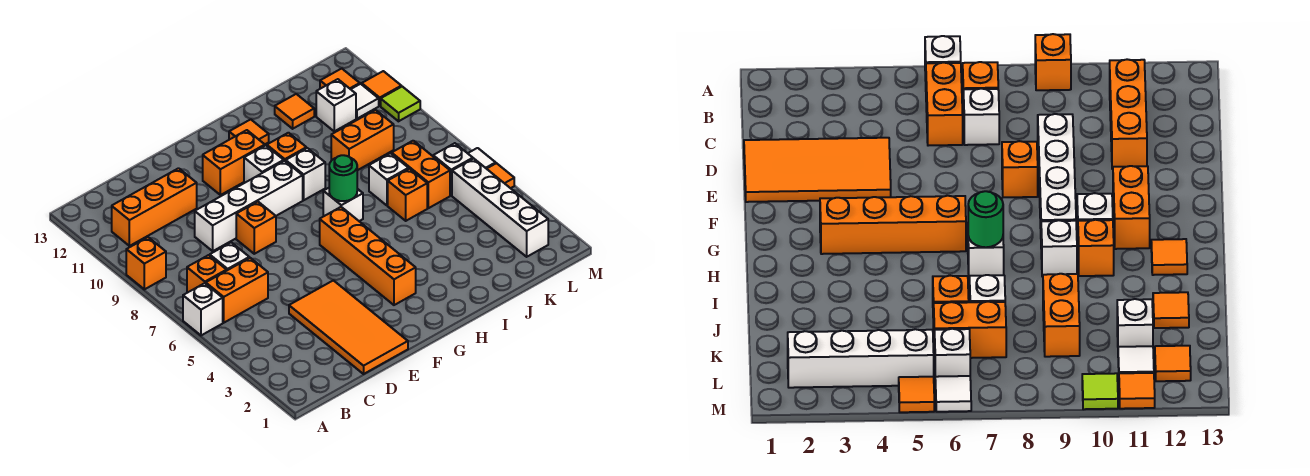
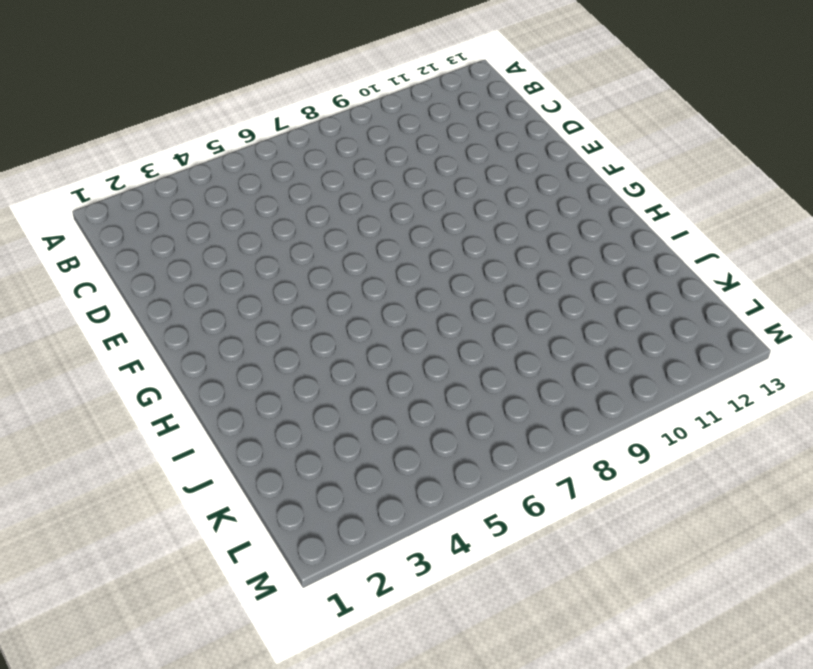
none -> white 1x1 brick [183,283,223,335]
none -> orange 1x1 brick [126,237,166,289]
none -> orange 1x2 brick [206,258,268,323]
none -> orange 1x1 brick [187,255,227,293]

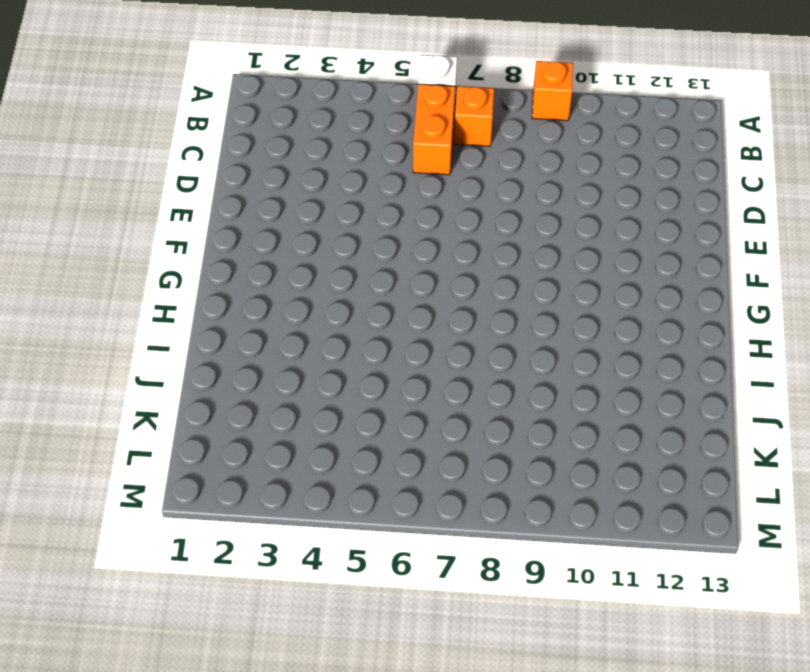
none -> orange 1x3 brick [112,168,197,246]
none -> white 1x1 brick [210,242,249,270]
none -> orange 2x4 tile [289,280,408,374]
none -> white 1x4 brick [195,161,303,251]

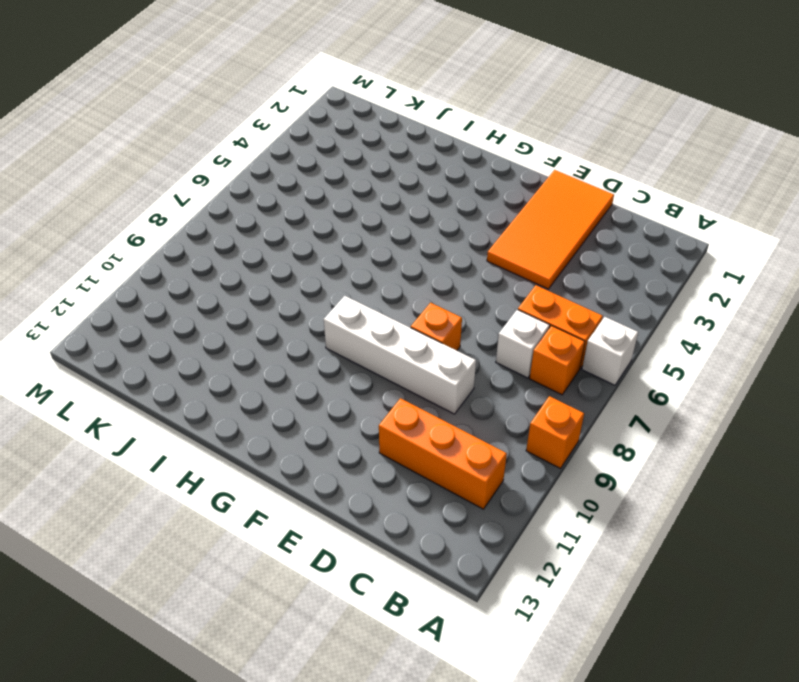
none -> orange 1x2 brick [203,130,265,195]
none -> orange 1x4 brick [320,207,416,305]
none -> white 1x1 brick [244,145,284,183]
none -> white 1x1 brick [323,188,363,221]

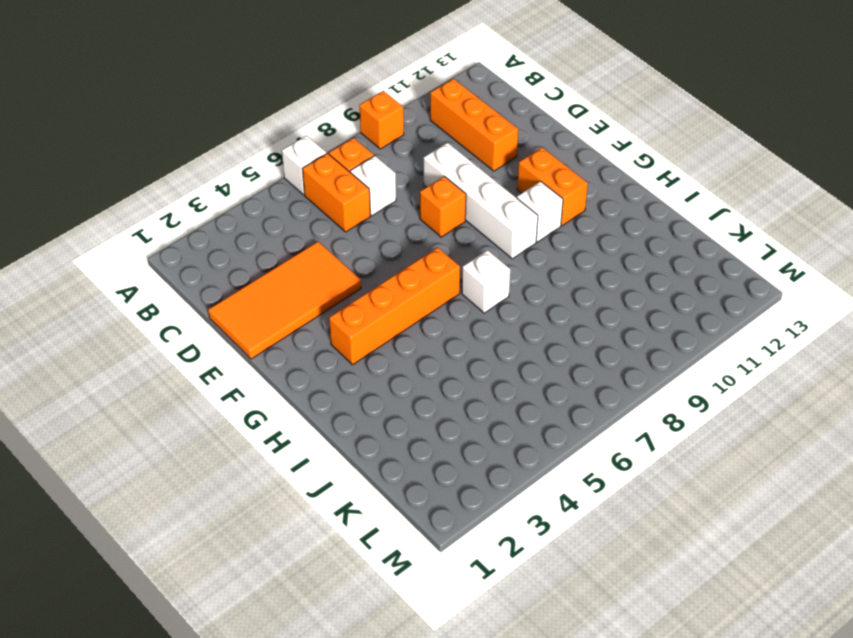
none -> white 1x1 brick [286,148,325,200]
none -> orange 1x1 brick [267,133,306,161]
none -> orange 1x1 tile [229,119,269,144]
none -> orange 1x1 brick [388,169,427,221]

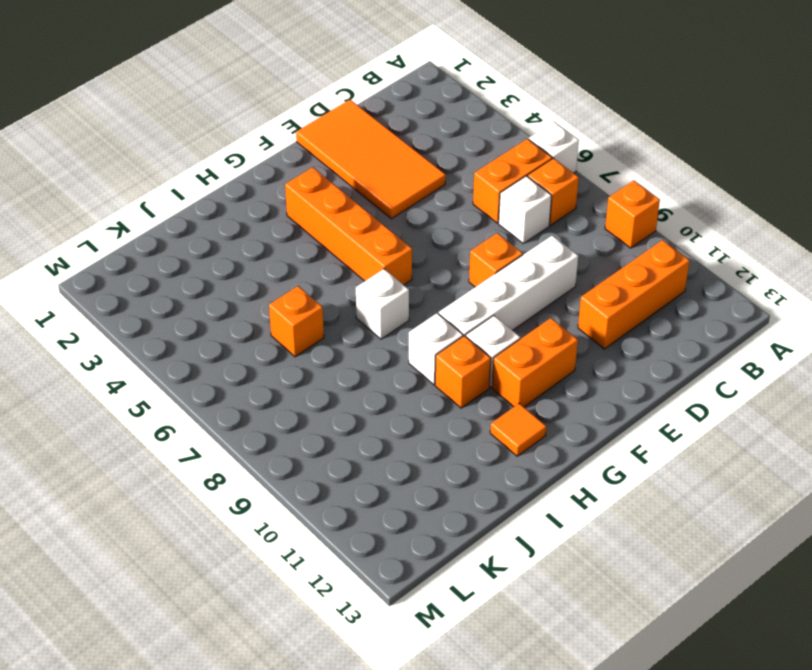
none -> white 1x1 brick [369,153,409,205]
none -> orange 1x2 brick [331,110,394,170]
none -> orange 1x1 tile [275,94,314,129]
none -> orange 1x2 brick [392,141,450,208]

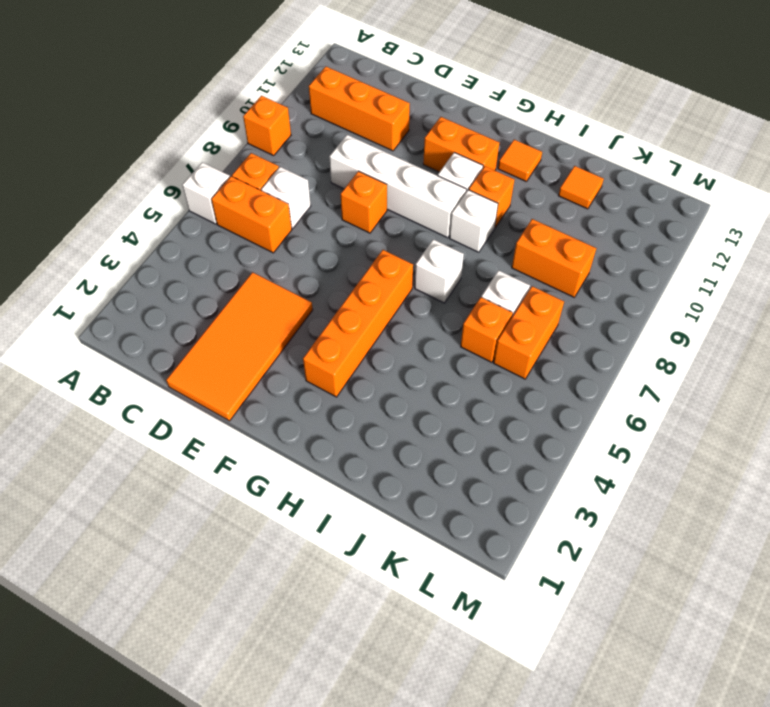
none -> white 1x1 brick [316,79,356,131]
none -> white 1x4 brick [452,159,548,257]
none -> white 1x1 brick [433,143,473,195]
none -> white 1x1 tile [351,84,379,119]

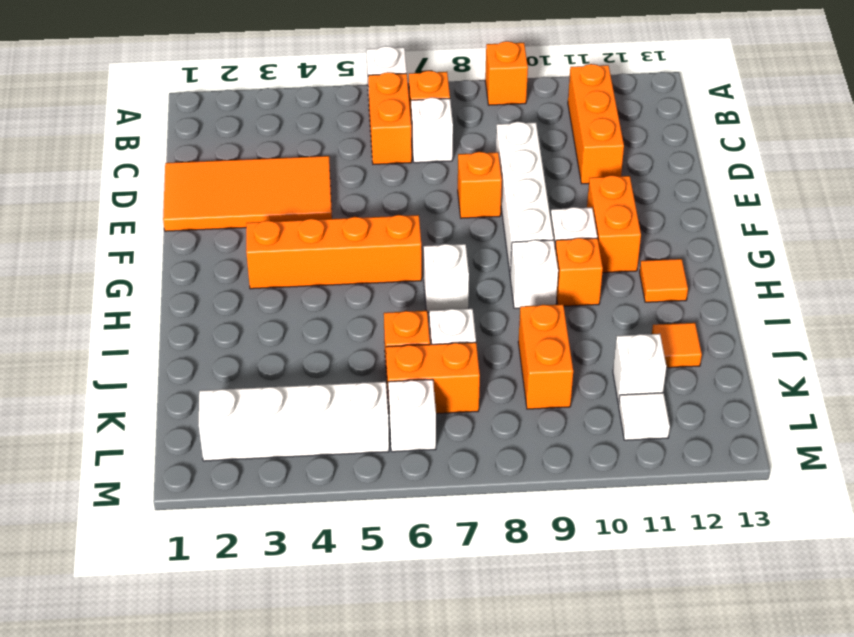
none -> orange 1x1 tile [320,69,360,89]
none -> orange 1x1 tile [487,163,514,188]
none -> white 1x1 tile [468,148,496,169]
none -> lime 1x1 tile [381,87,420,121]

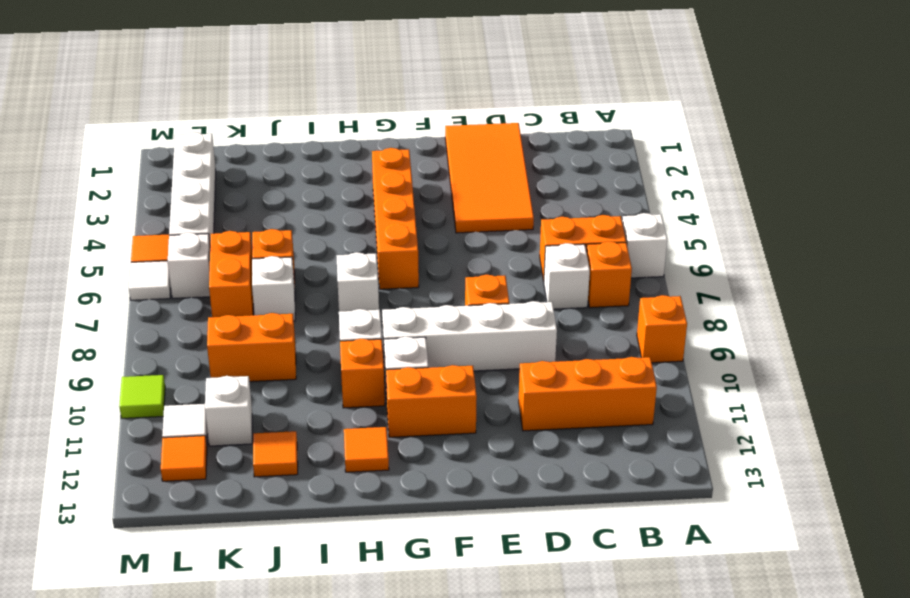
none -> orange 1x1 tile [362,71,401,106]
none -> green 1x1 round brick [329,155,357,201]

